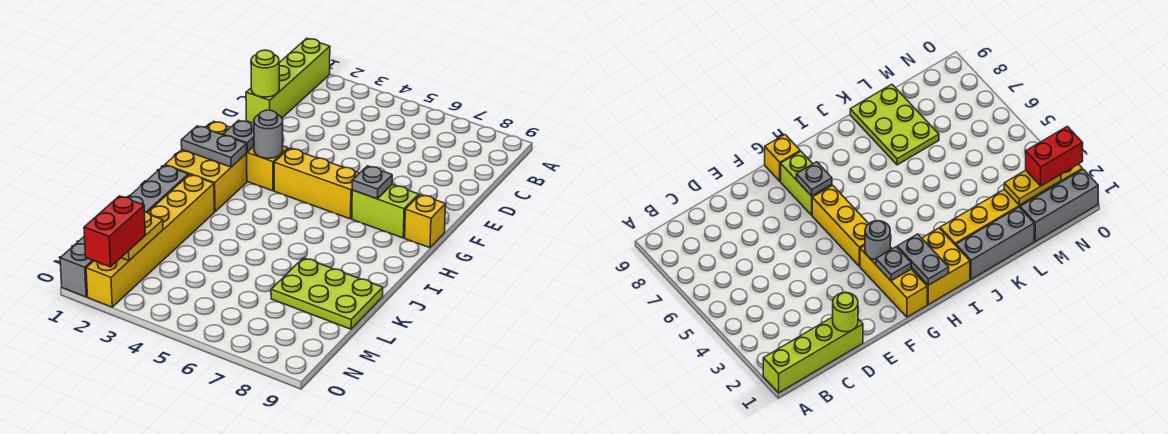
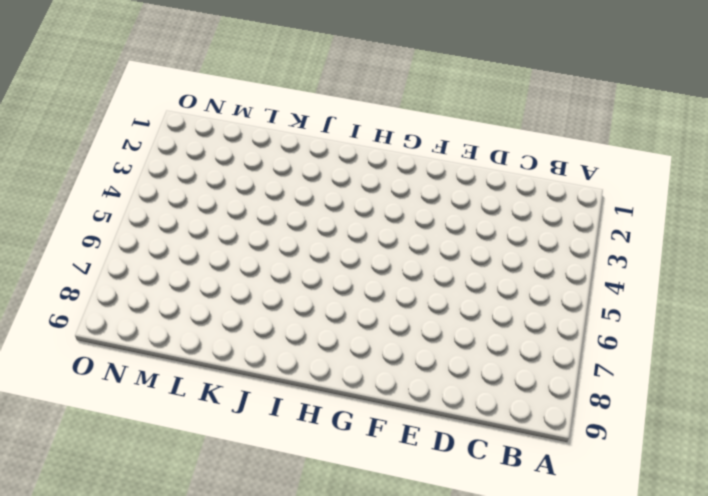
none -> lime 1x4 brick [246,38,330,123]
none -> yellow 1x3 brick [207,121,288,191]
none -> yellow 1x3 brick [274,148,359,219]

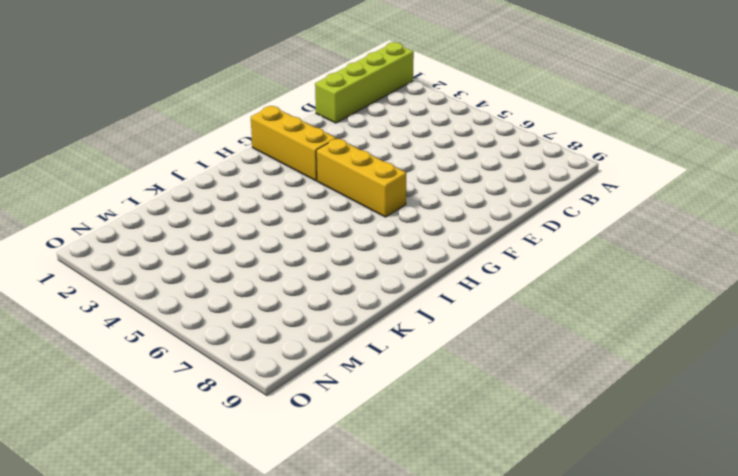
none -> lime 1x2 brick [352,185,419,238]
none -> yellow 1x1 brick [405,195,446,248]
none -> yellow 2x2 brick [165,150,247,212]

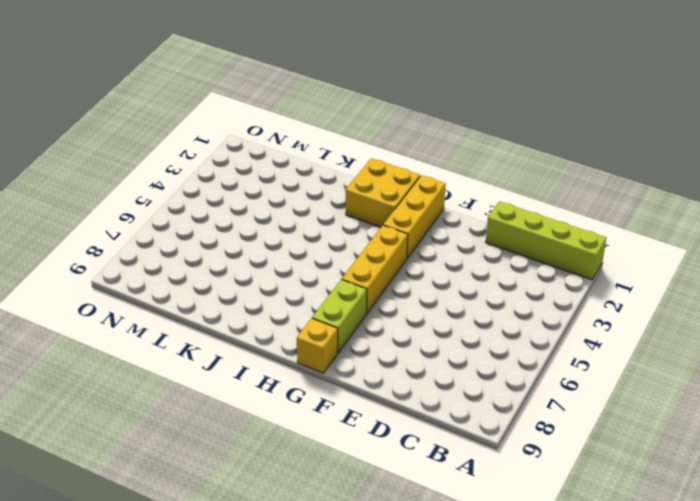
none -> grey 1x3 brick [128,165,188,212]
none -> yellow 1x6 brick [86,175,214,307]
none -> lime 2x3 plate [271,258,383,329]

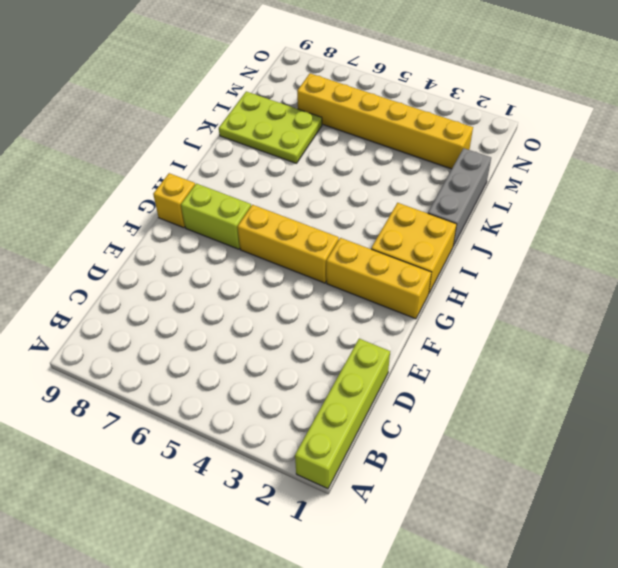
yellow 1x6 brick [297,73,473,169] -> yellow 1x6 brick turned to [86,175,214,307]
none -> grey 1x3 brick [60,236,94,297]
none -> lime 1x1 round brick [251,50,279,97]
none -> grey 1x1 plate [223,120,254,152]

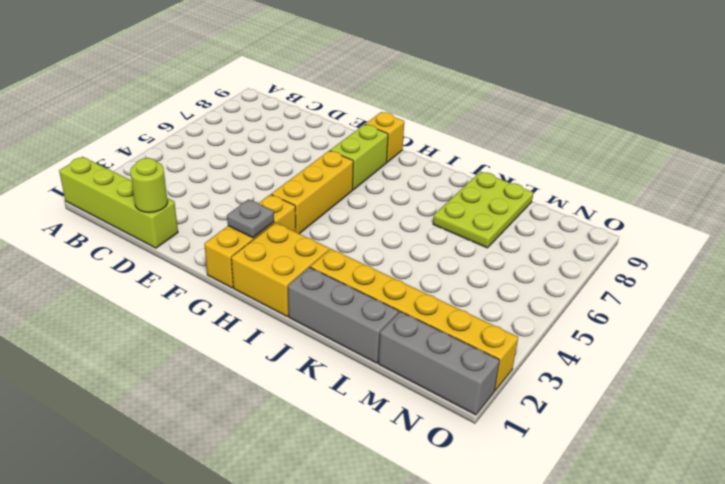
none -> grey 1x1 round brick [254,110,283,158]
none -> grey 1x1 plate [352,166,392,199]
none -> grey 1x2 plate [181,126,247,167]

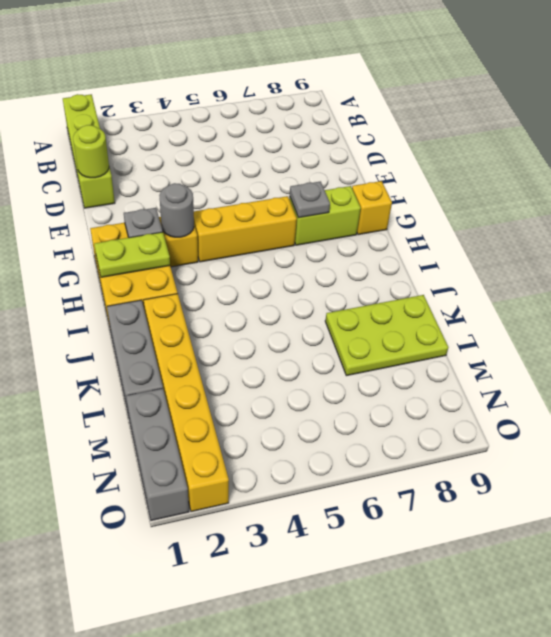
lime 1x2 plate [94,232,170,277] -> grey 1x2 plate [181,126,247,167]
none -> yellow 1x2 plate [121,212,163,261]
none -> red 1x2 brick [84,196,145,267]

